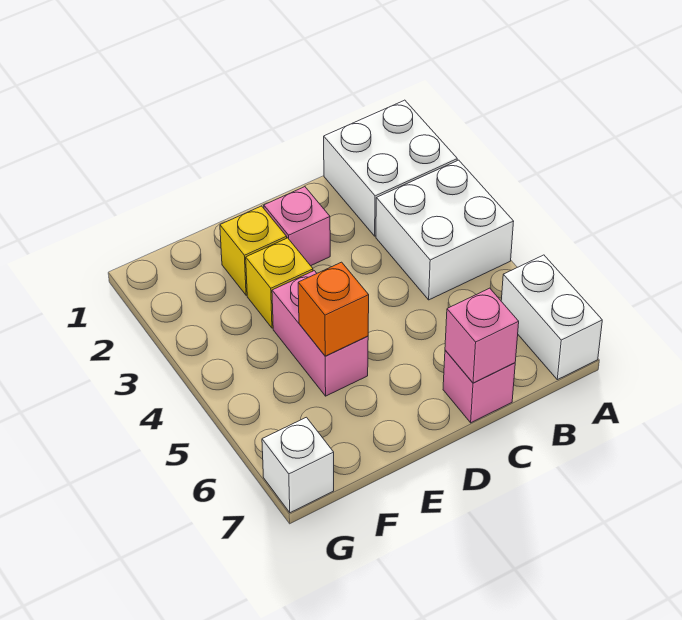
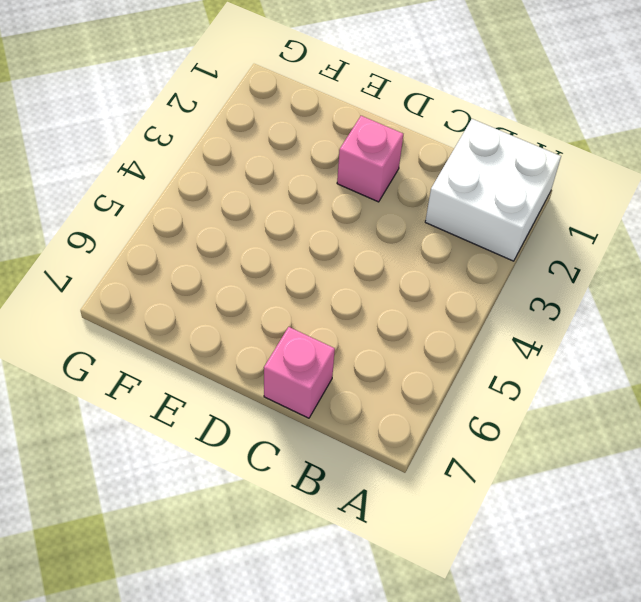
none -> white 2x2 brick [376,160,514,300]
none -> white 1x2 brick [501,255,602,380]

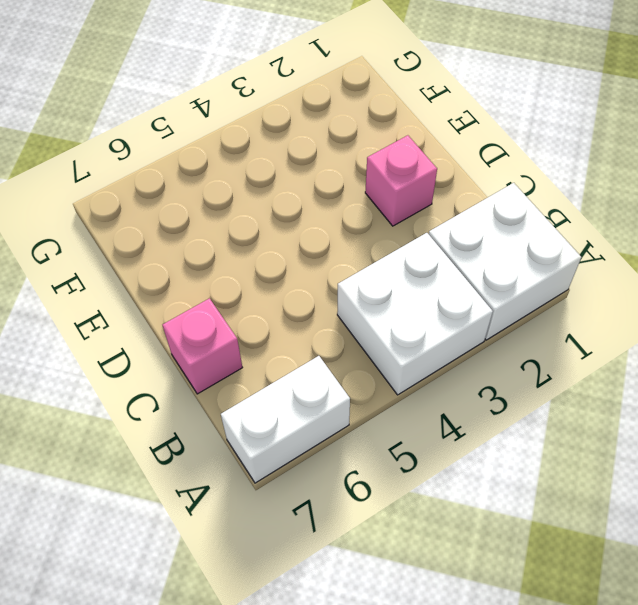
none -> yellow 1x1 brick [220,206,287,295]
none -> yellow 1x1 brick [246,238,313,328]

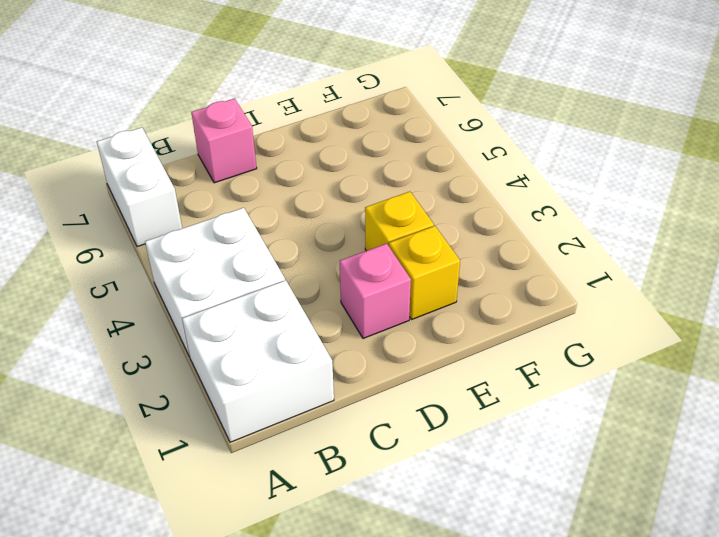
none -> pink 1x2 brick [272,271,368,396]
none -> white 1x1 brick [262,417,334,513]

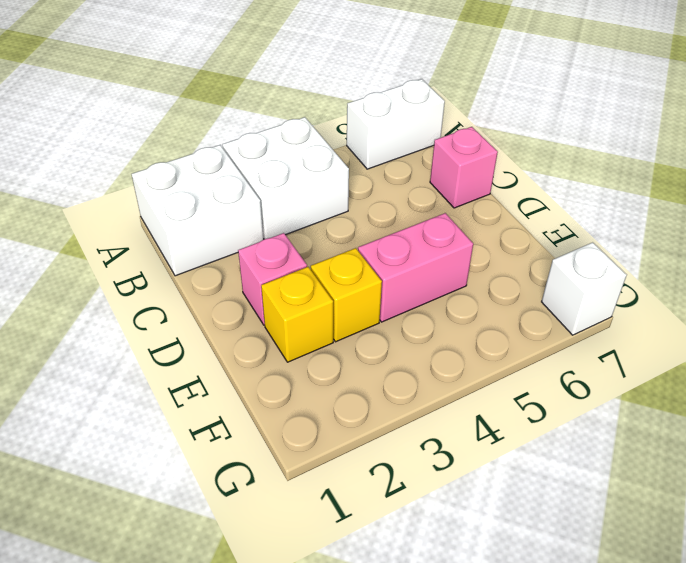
none -> pink 1x1 brick [445,288,519,383]
none -> orange 1x1 brick [298,262,369,356]

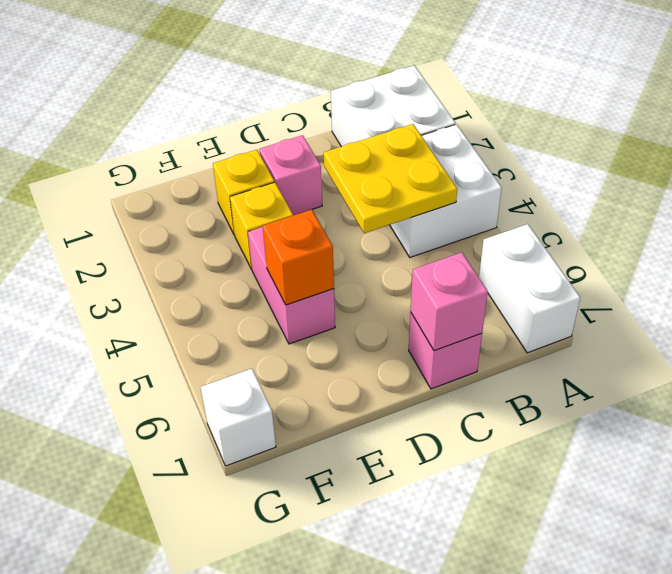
yellow 2x2 plate [324,124,457,233] -> none

